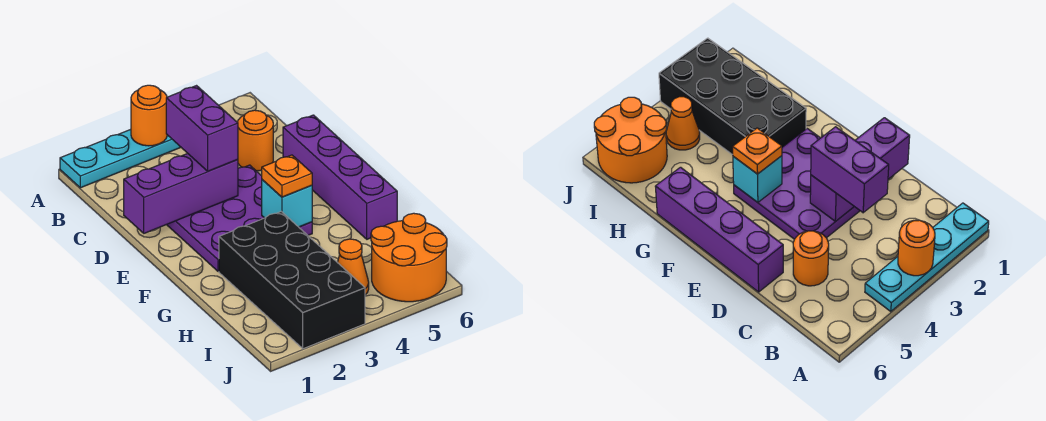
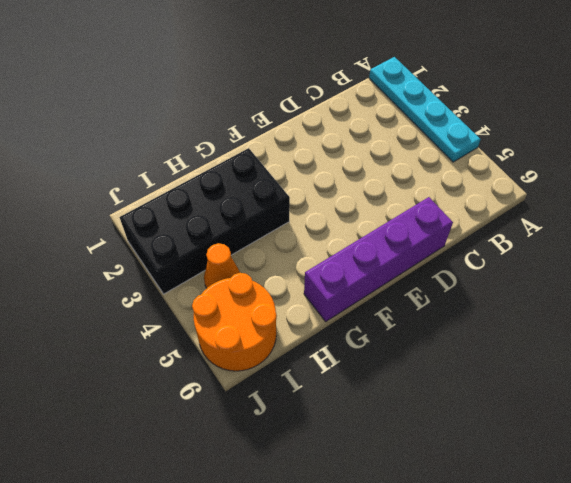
none -> orange 1x1 round brick [237,110,273,171]
none -> purple 3x3 plate [167,165,312,272]
none -> orange 1x1 round brick [131,85,167,146]

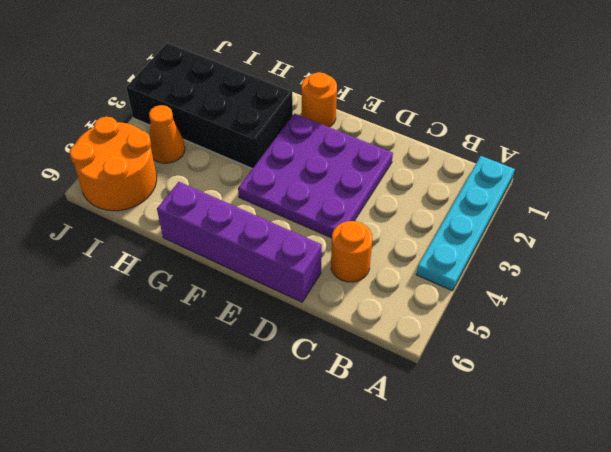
orange 1x1 round brick [301,72,337,127] -> orange 1x1 round brick moved to [131,85,167,146]
none -> purple 1x3 brick [124,153,238,233]
none -> cyan 1x1 brick [262,180,312,227]
none -> purple 1x2 brick [166,86,238,171]

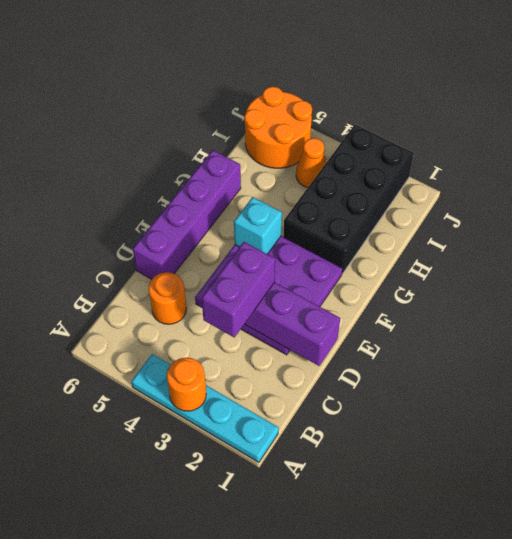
none -> orange 1x1 plate [262,155,312,197]

